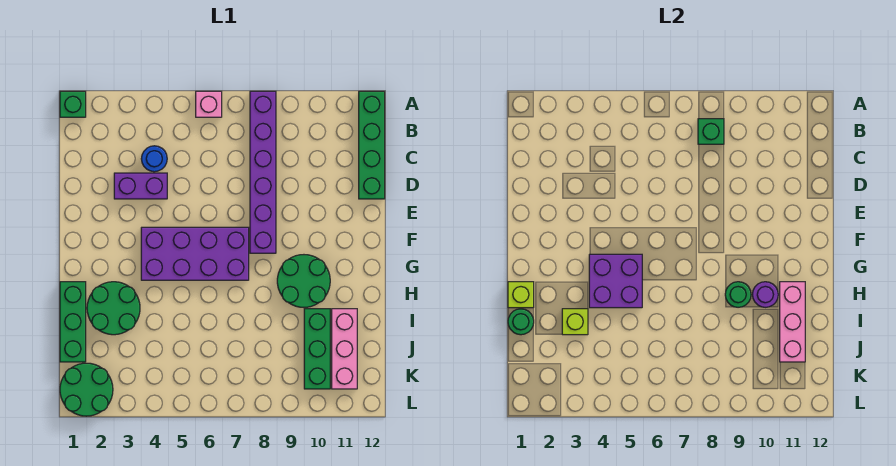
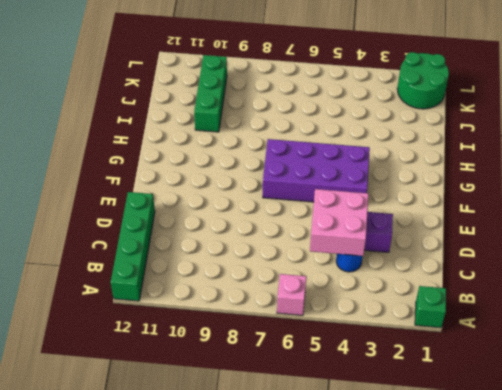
pink 2x2 brick [310,189,368,256] -> none
none -> purple 1x6 brick [250,91,276,253]
none -> green 2x2 round brick [277,255,330,307]
none -> green 1x3 brick [60,282,86,362]

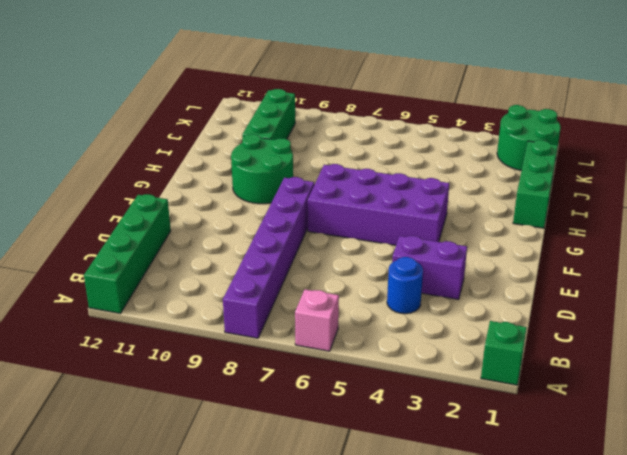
none -> green 2x2 round brick [87,282,140,335]
none -> pink 1x3 brick [332,309,357,389]
none -> green 1x1 brick [698,119,724,144]

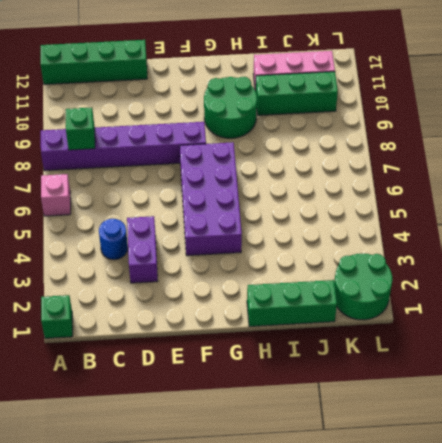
none -> green 2x2 round brick [87,282,140,335]
none -> purple 2x2 brick [589,254,642,308]
none -> lime 1x1 brick [508,282,534,308]

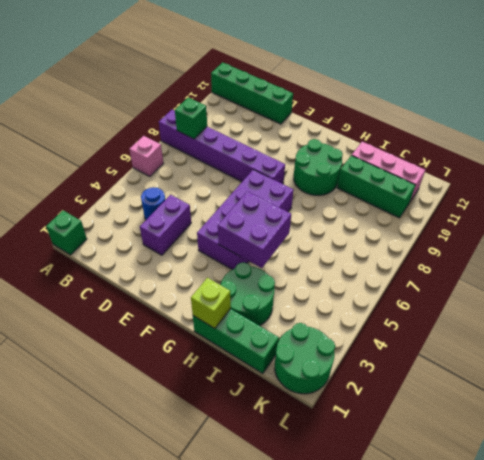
none -> green 1x1 round brick [725,282,751,307]
none -> purple 1x1 round brick [752,282,778,307]
none -> pink 1x3 brick [780,282,805,362]

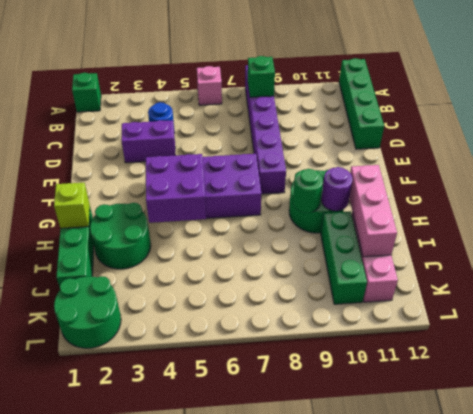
none -> green 1x1 round brick [508,309,534,335]
none -> lime 1x1 brick [562,309,588,335]

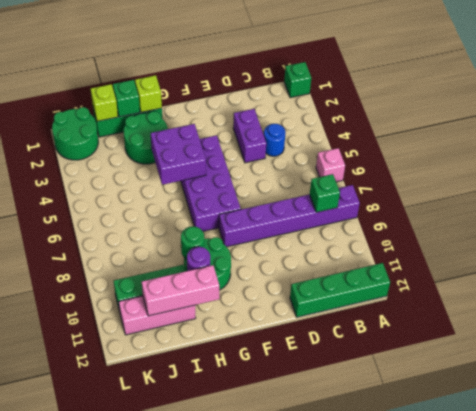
green 1x1 brick [113,80,140,117] -> green 1x1 round brick [508,309,534,335]
lime 1x1 brick [91,84,118,121] -> lime 1x1 brick moved to [562,309,588,335]

